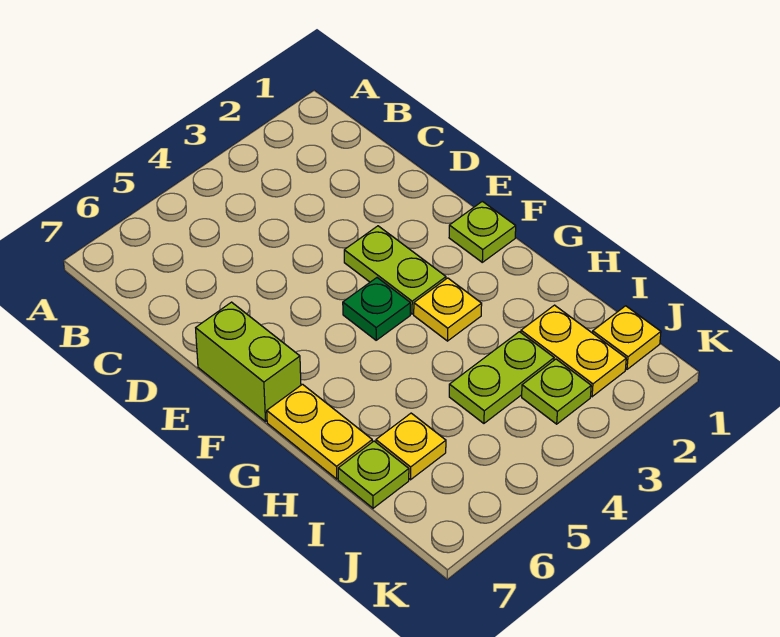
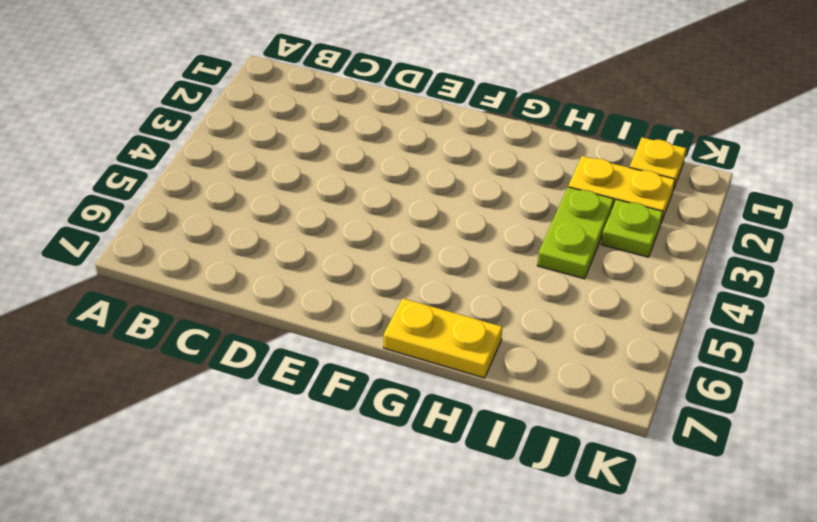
none -> lime 1x2 plate [344,226,446,314]
none -> lime 1x2 brick [196,302,301,422]
none -> lime 1x1 plate [449,201,516,262]

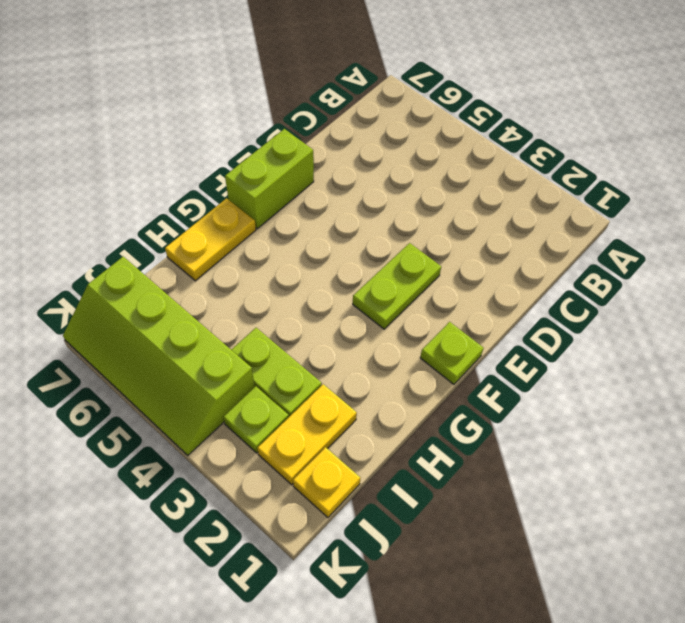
lime 2x4 slope [63,257,255,455] -> none
none -> green 1x1 plate [343,278,410,340]
none -> yellow 1x1 plate [414,278,482,341]
none -> yellow 1x1 plate [376,413,446,480]

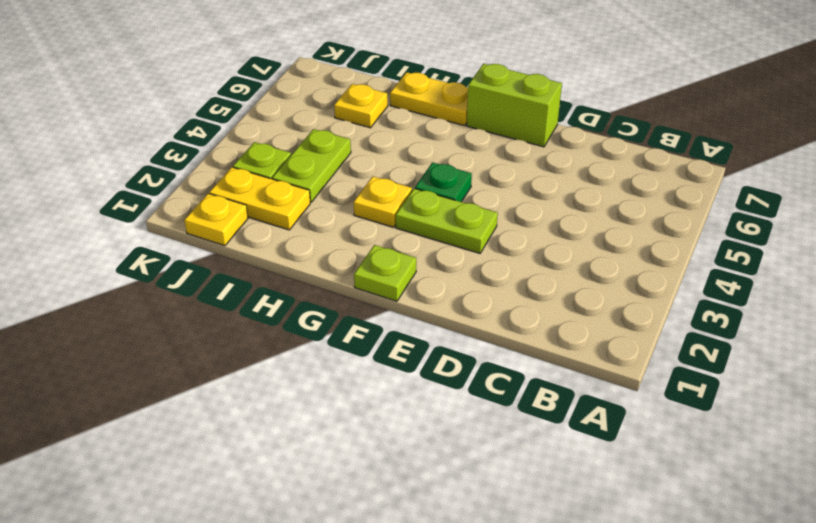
none -> lime 1x1 plate [338,441,409,508]

